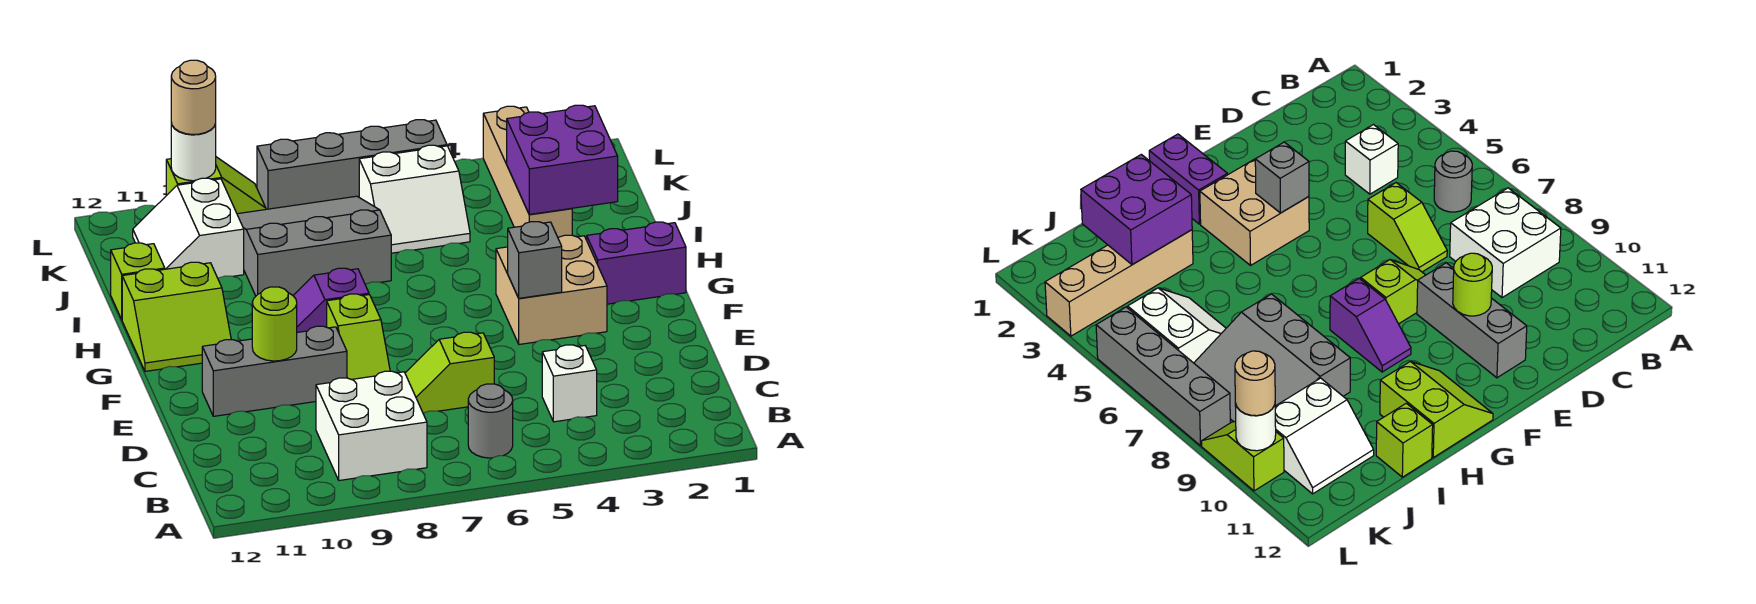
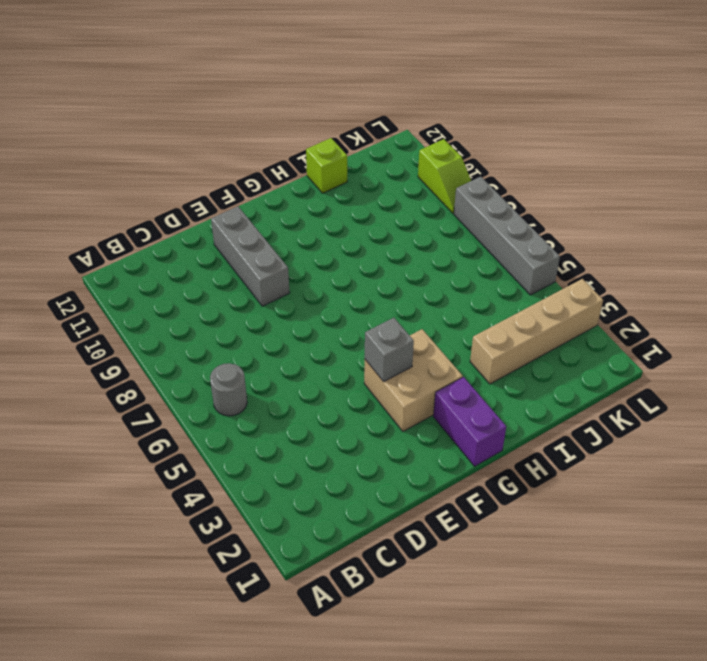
none -> white 2x2 brick [316,371,427,480]
none -> white 1x1 brick [542,345,597,422]
none -> lime 1x2 slope [405,332,494,413]

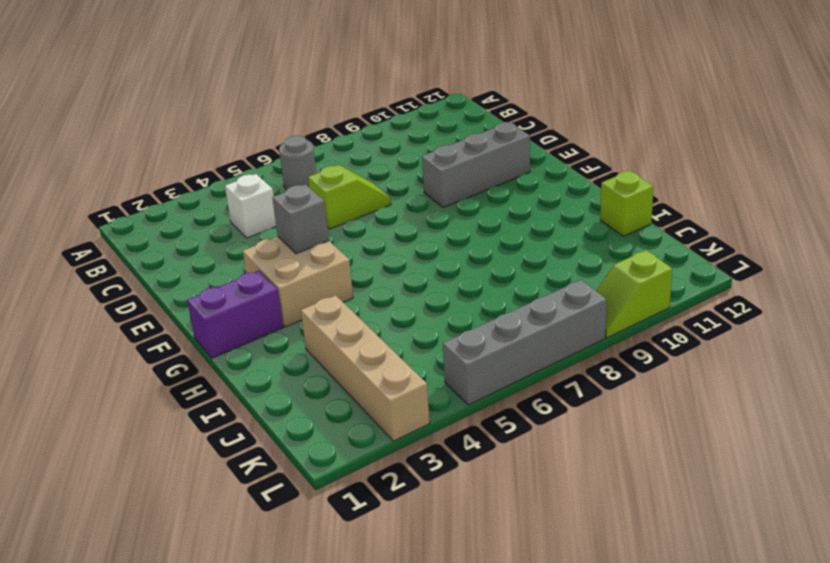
none -> white 2x2 brick [316,371,427,480]
none -> lime 1x2 slope [327,294,390,379]
none -> purple 1x2 slope [293,268,369,332]

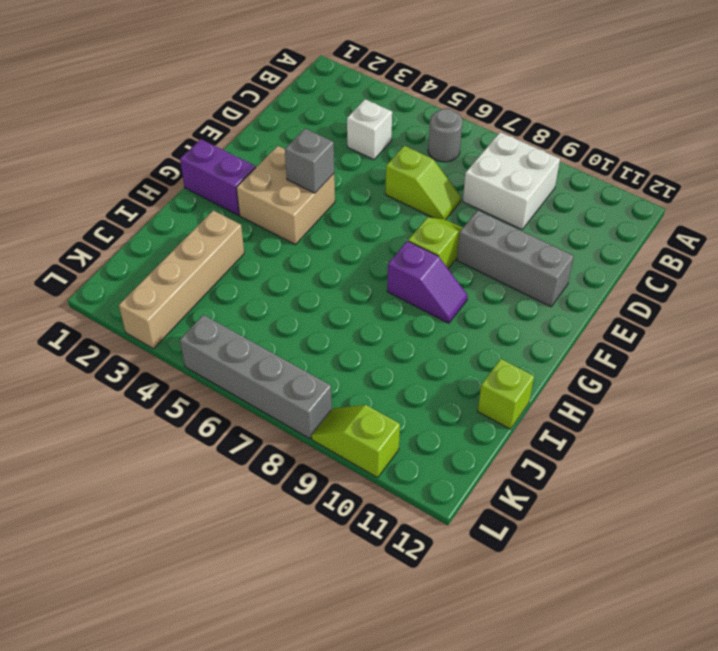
none -> lime 2x2 slope [122,262,231,371]
none -> grey 3x3 slope [237,196,391,296]
none -> white 2x2 slope [359,145,470,253]

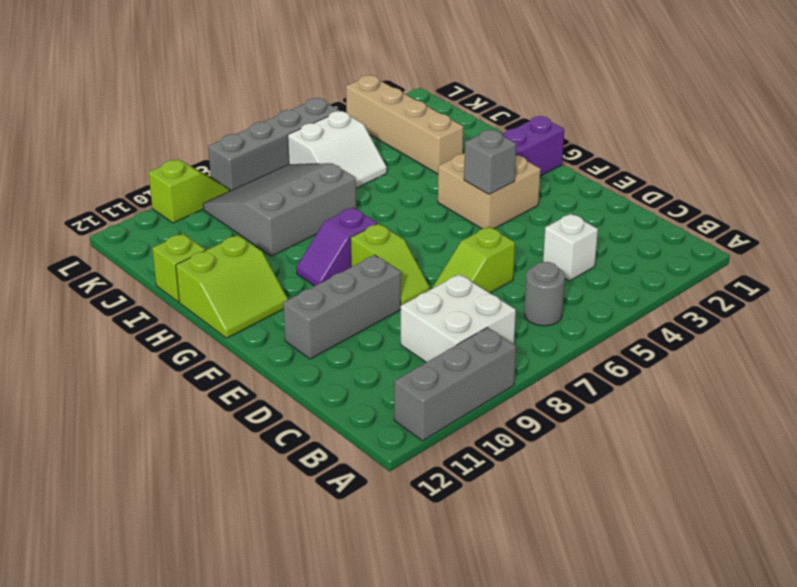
grey 1x3 brick [394,328,516,441] -> none
none -> white 2x2 slope [133,178,244,278]
none -> lime 1x1 round brick [252,287,297,361]
none -> purple 2x2 brick [507,105,618,214]

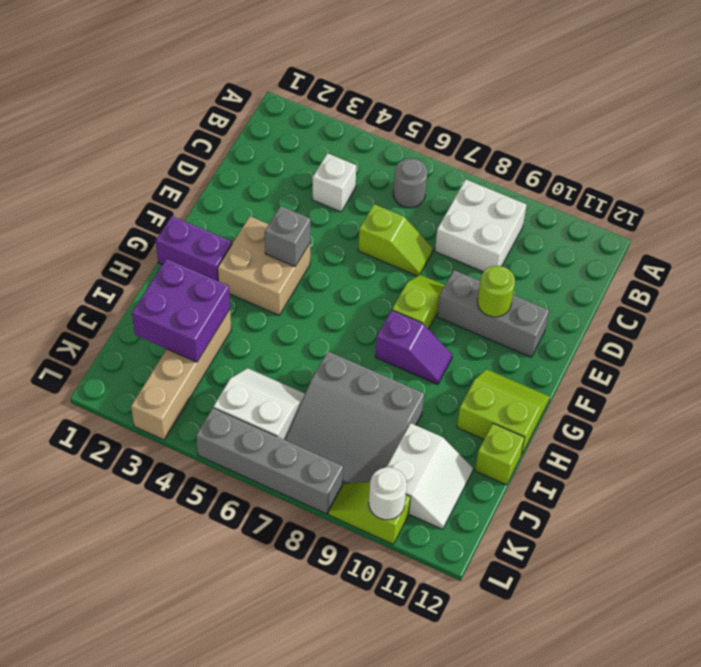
none -> tan 1x1 round brick [171,60,216,135]

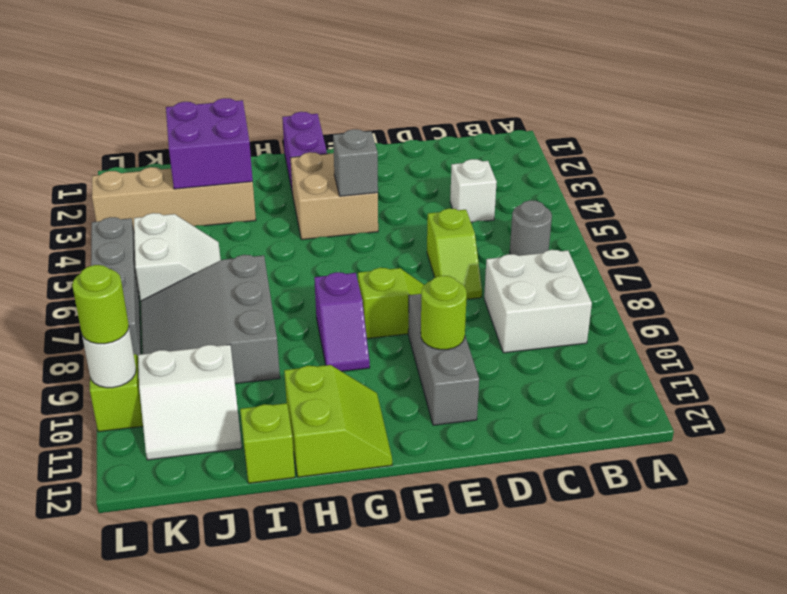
lime 1x1 round brick [72,265,129,344] -> tan 1x1 round brick [171,60,216,135]

